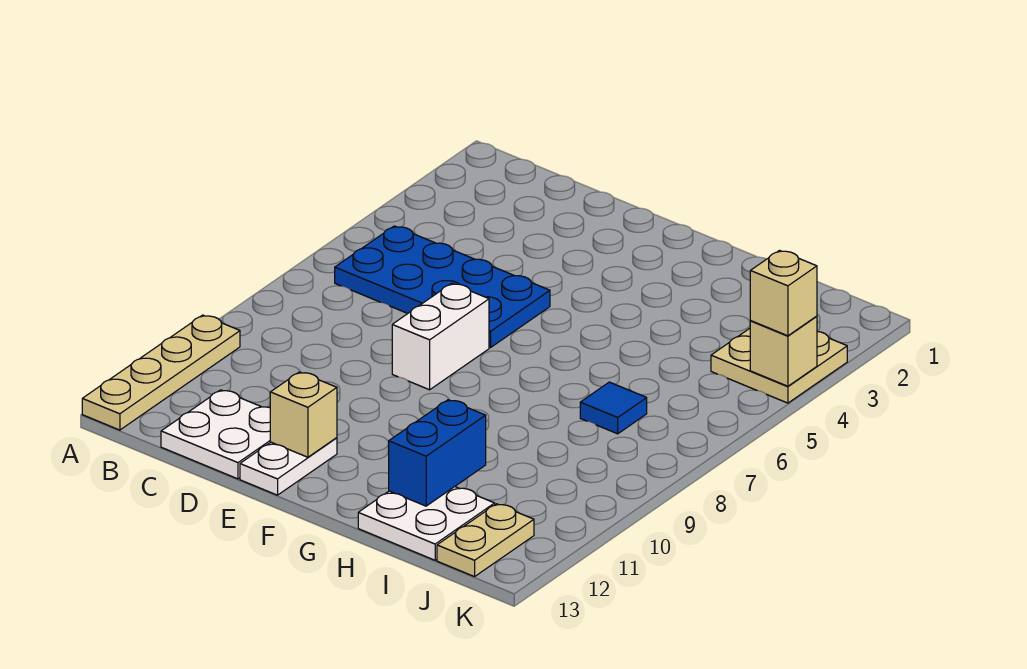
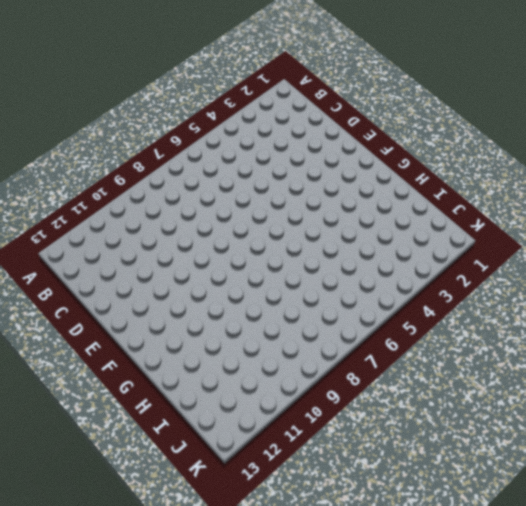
none -> tan 1x4 plate [82,315,240,430]
none -> blue 2x4 plate [335,226,550,348]
none -> white 2x2 plate [161,390,270,479]

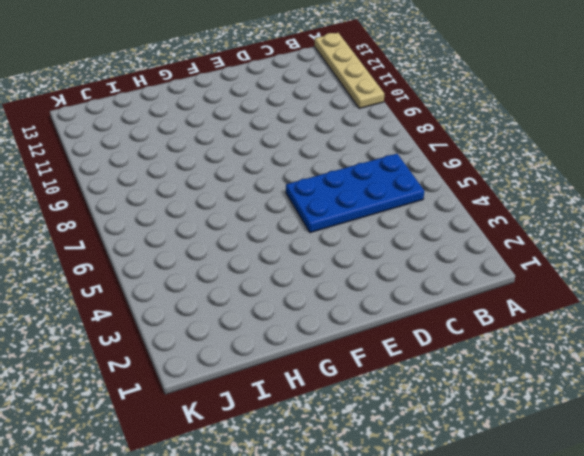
none -> white 2x2 plate [161,390,270,479]
none -> white 1x2 brick [392,283,489,390]
none -> white 1x2 plate [240,438,337,495]

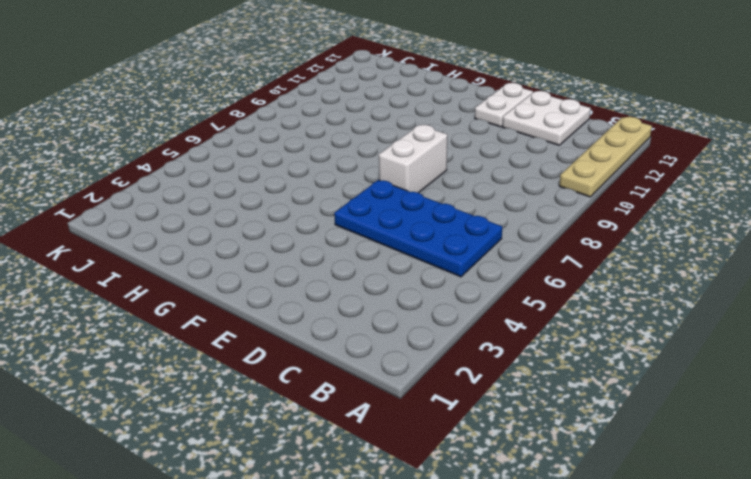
none -> white 2x2 plate [358,487,495,560]
none -> blue 1x1 tile [580,382,647,434]
none -> tan 2x2 plate [711,329,847,403]

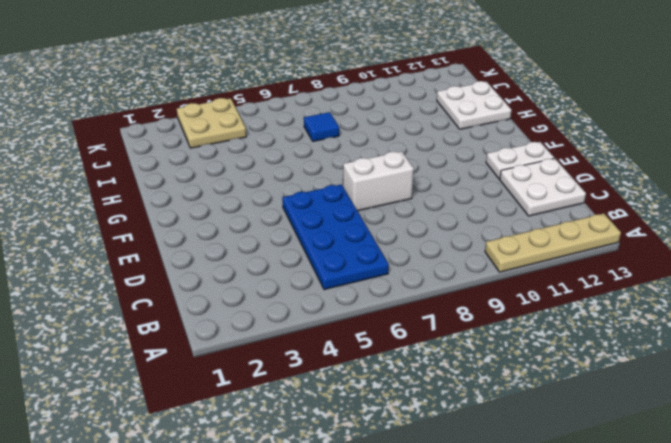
none -> tan 1x2 plate [437,504,534,577]
none -> tan 1x1 brick [270,372,337,457]
none -> blue 1x2 brick [389,400,486,506]

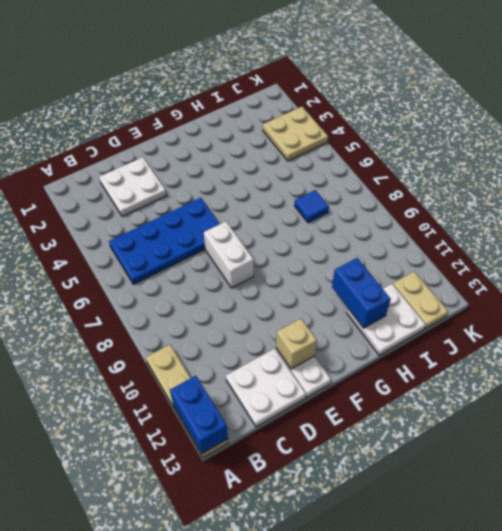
blue 1x2 brick [170,376,228,454] -> none
white 2x2 plate [99,157,167,216] -> none
none -> tan 1x1 brick [750,316,817,386]
none -> tan 1x1 brick [750,251,817,336]

